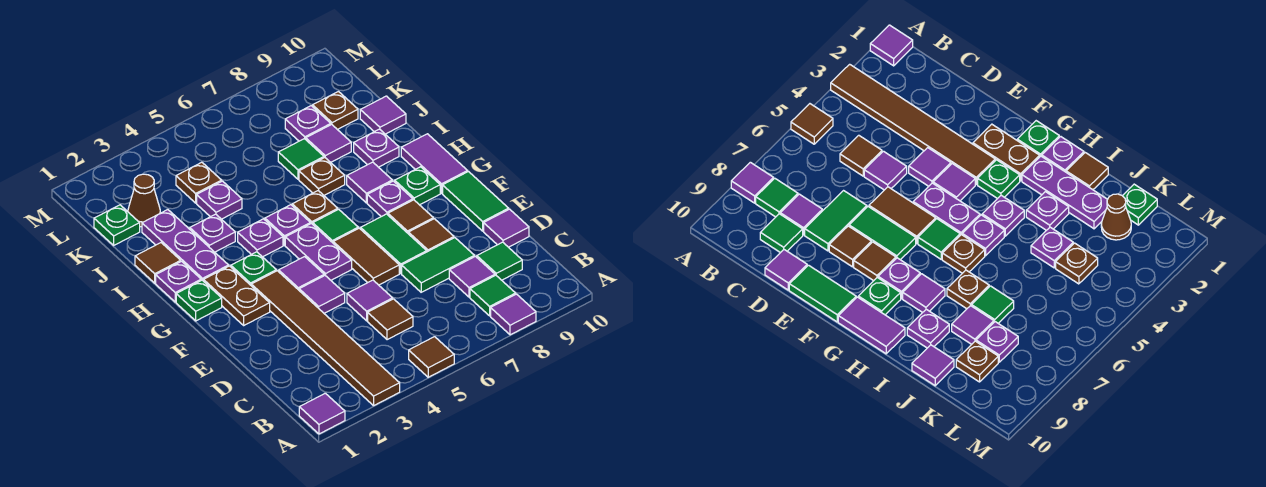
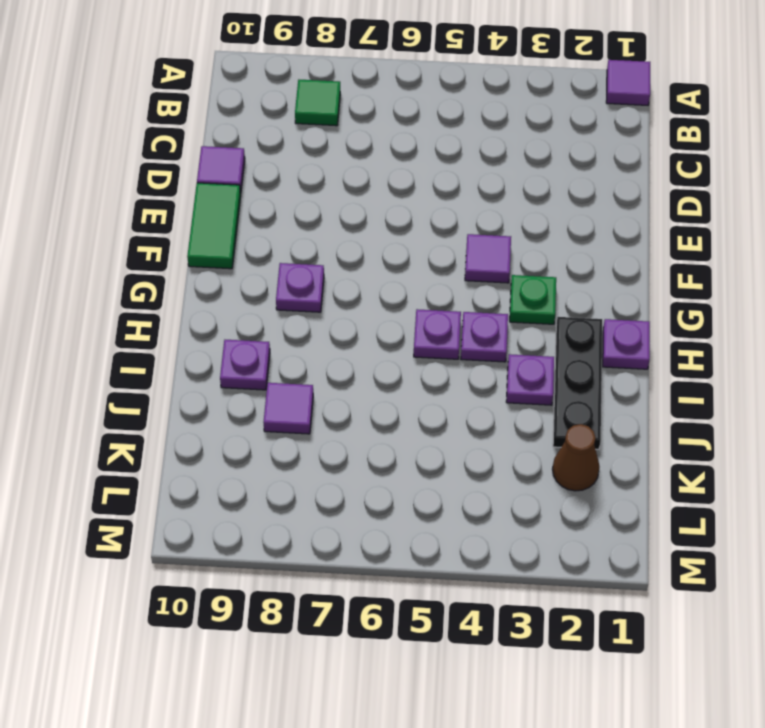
black 1x3 plate [553,317,602,449] -> purple 1x3 plate [142,210,229,281]
none -> brown 1x6 tile [251,271,400,406]
none -> brown 1x1 tile [409,337,454,377]
none -> purple 1x1 tile [491,294,536,335]
none -> brown 1x1 tile [368,299,413,340]

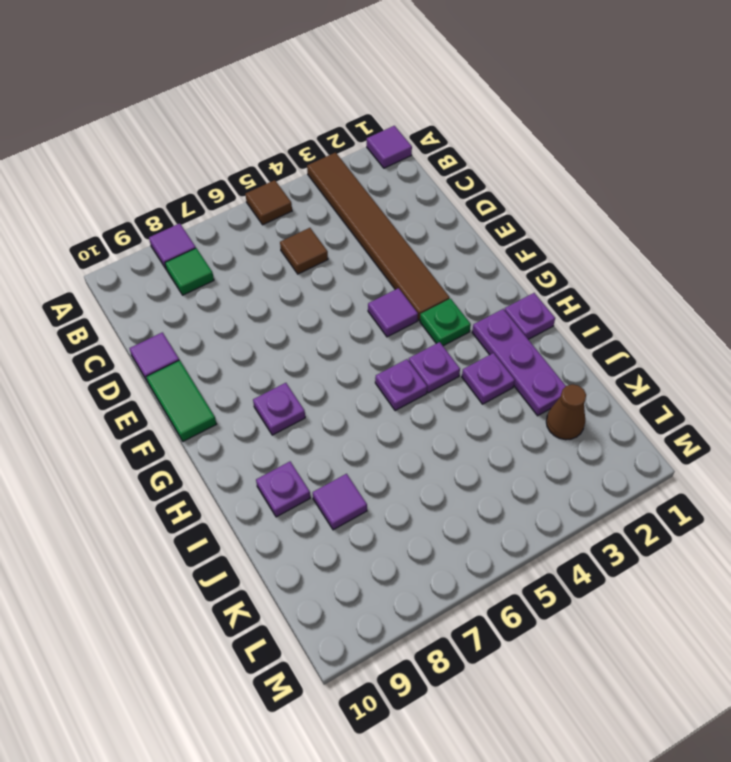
none -> purple 1x1 tile [449,256,495,297]
none -> green 1x1 tile [477,242,522,280]
none -> purple 1x1 tile [347,280,393,321]
none -> green 1x2 tile [402,238,474,292]

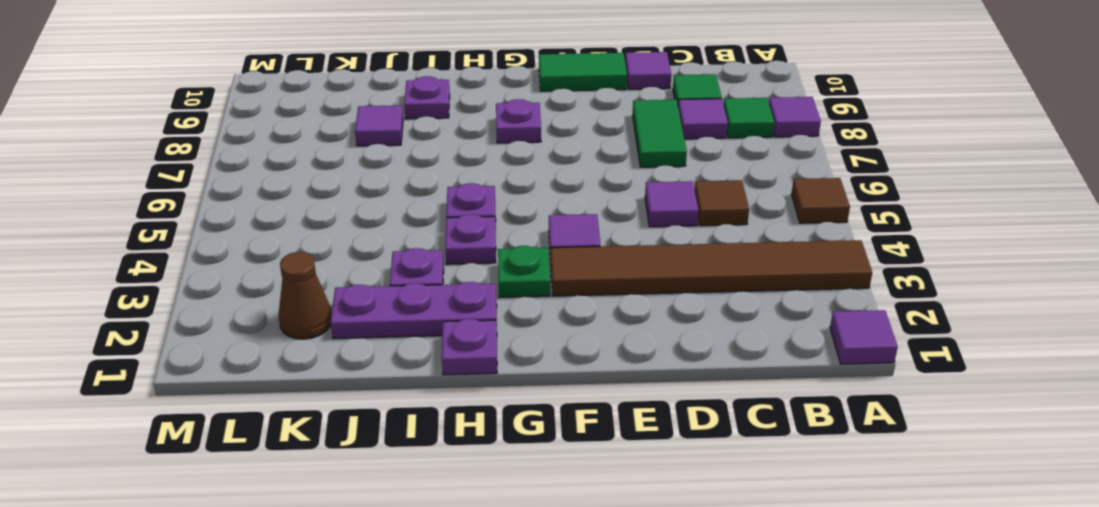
none -> purple 1x1 tile [299,275,345,313]
none -> brown 1x2 tile [333,228,399,285]
none -> green 1x2 tile [361,214,427,273]
none -> brown 1x1 tile [408,219,454,252]

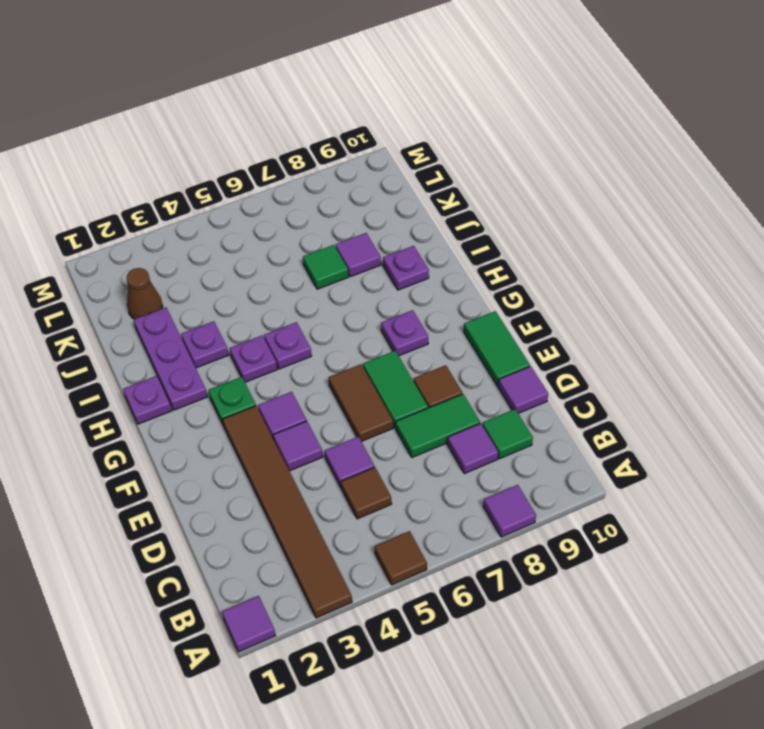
none -> green 1x1 tile [470,275,516,316]
none -> brown 1x2 plate [204,266,270,325]
none -> purple 1x2 plate [285,223,352,280]
none -> brown 1x1 tile [388,200,433,233]

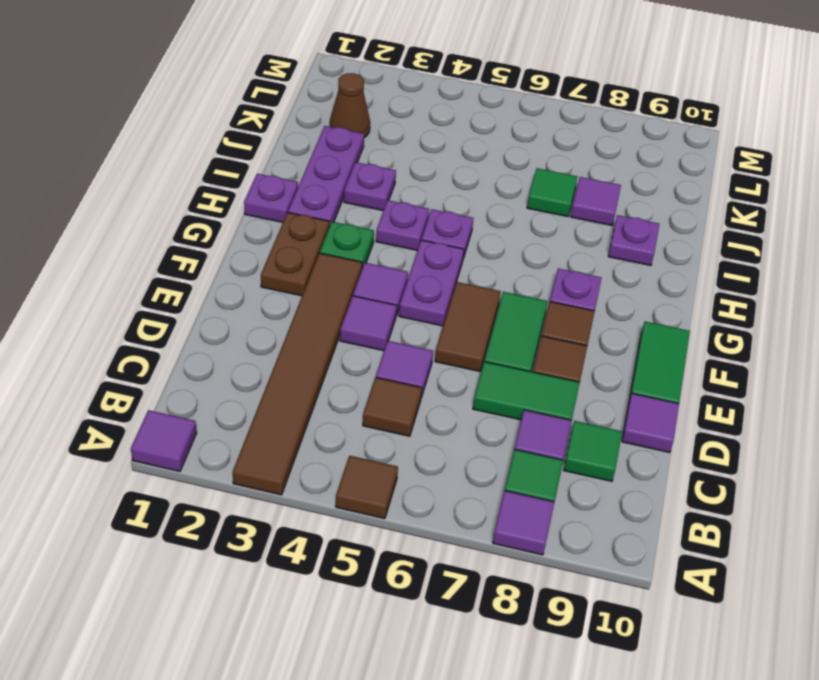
none -> green 1x1 plate [176,280,222,321]
none -> green 1x1 tile [313,209,358,243]
none -> green 1x1 plate [395,167,440,205]
none -> purple 1x2 tile [401,134,468,193]

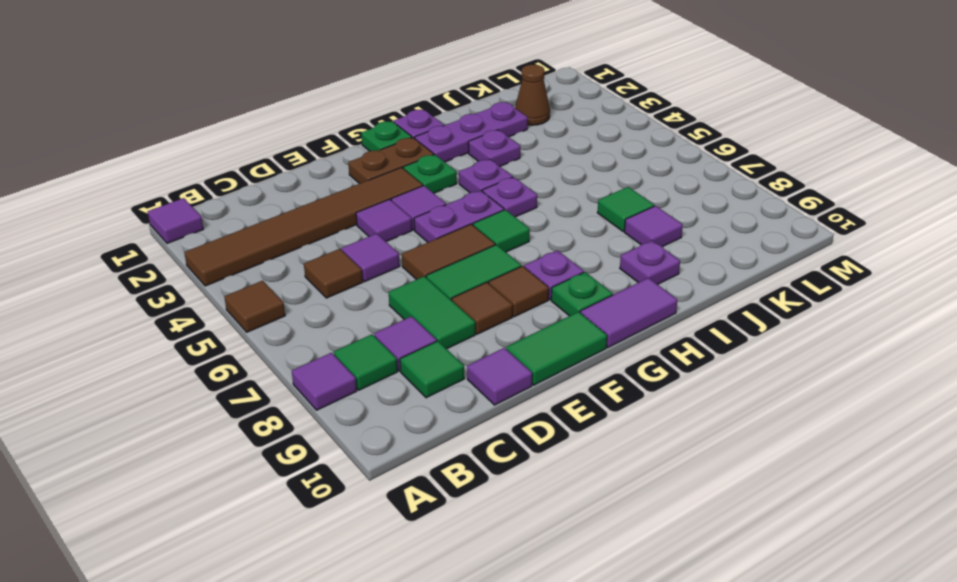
none -> brown 1x1 plate [292,191,338,224]
none -> purple 1x1 tile [347,162,392,203]
none -> brown 1x1 tile [135,243,181,283]
none -> brown 1x1 plate [299,158,345,195]

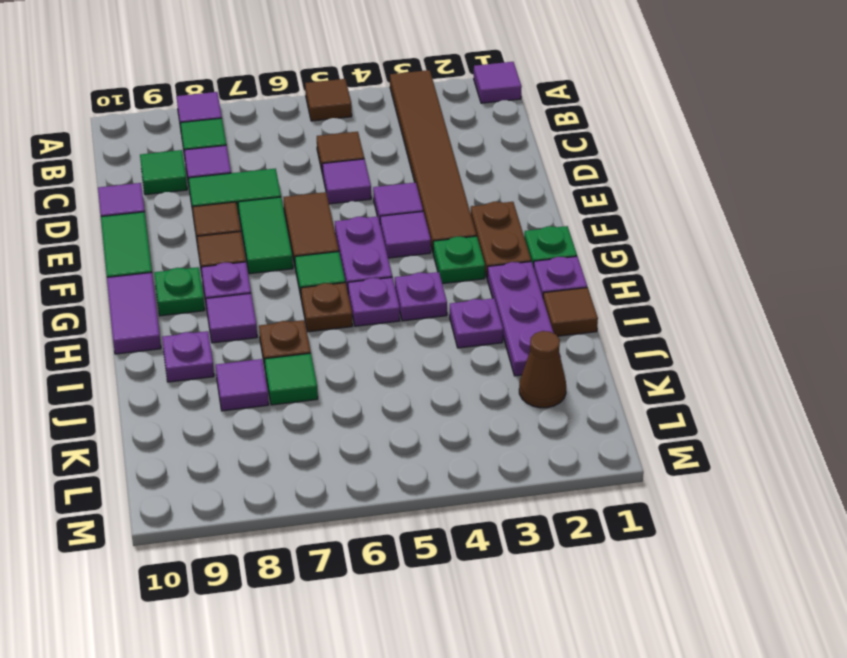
none -> purple 1x1 plate [197,181,242,219]
none -> purple 1x1 tile [360,96,406,134]
none -> green 1x1 plate [94,205,140,245]
none -> brown 1x1 plate [176,162,222,203]

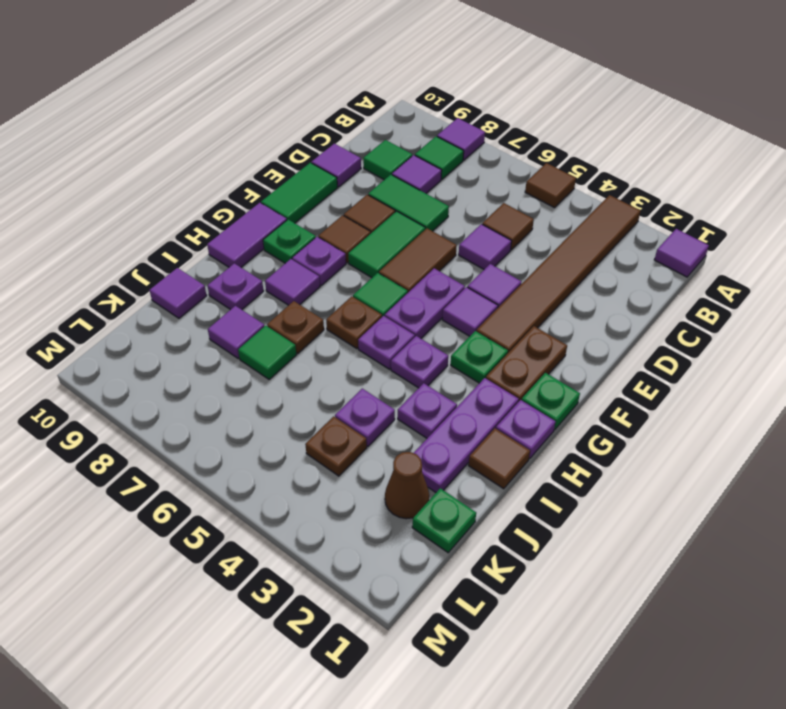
none -> purple 1x1 plate [285,106,331,141]
none -> brown 1x1 plate [313,92,358,130]

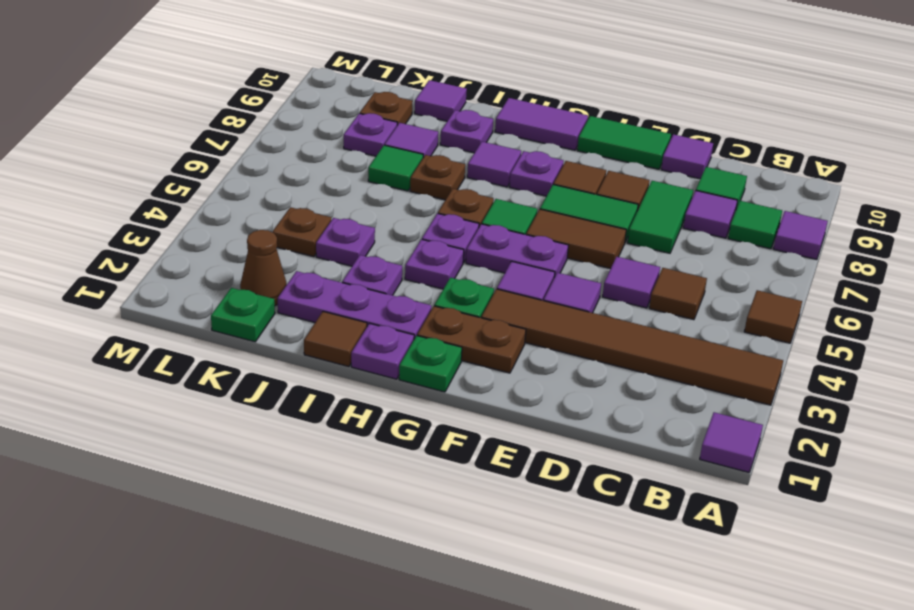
none -> green 1x1 plate [395,167,440,205]

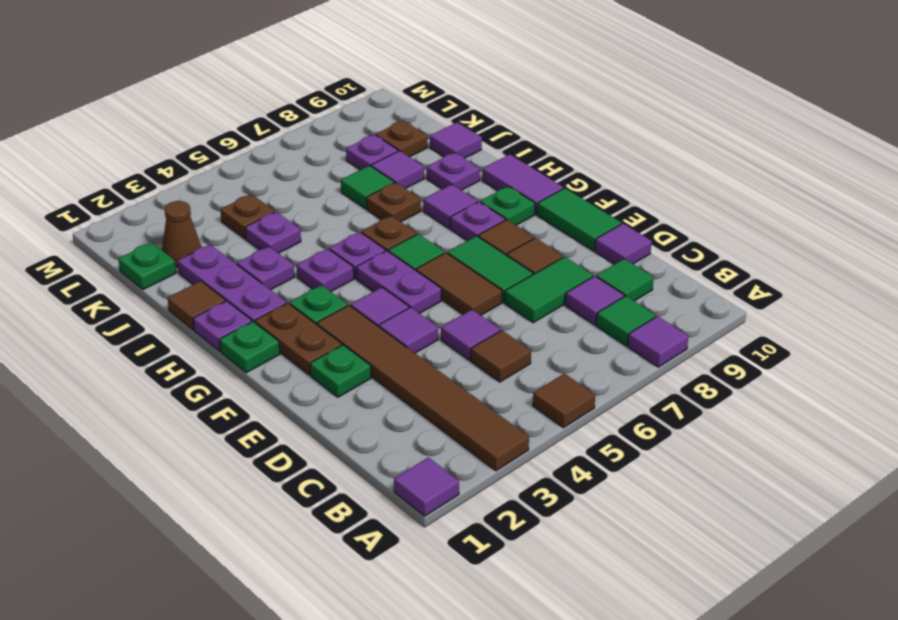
green 1x1 plate [310,345,371,397] -> none

